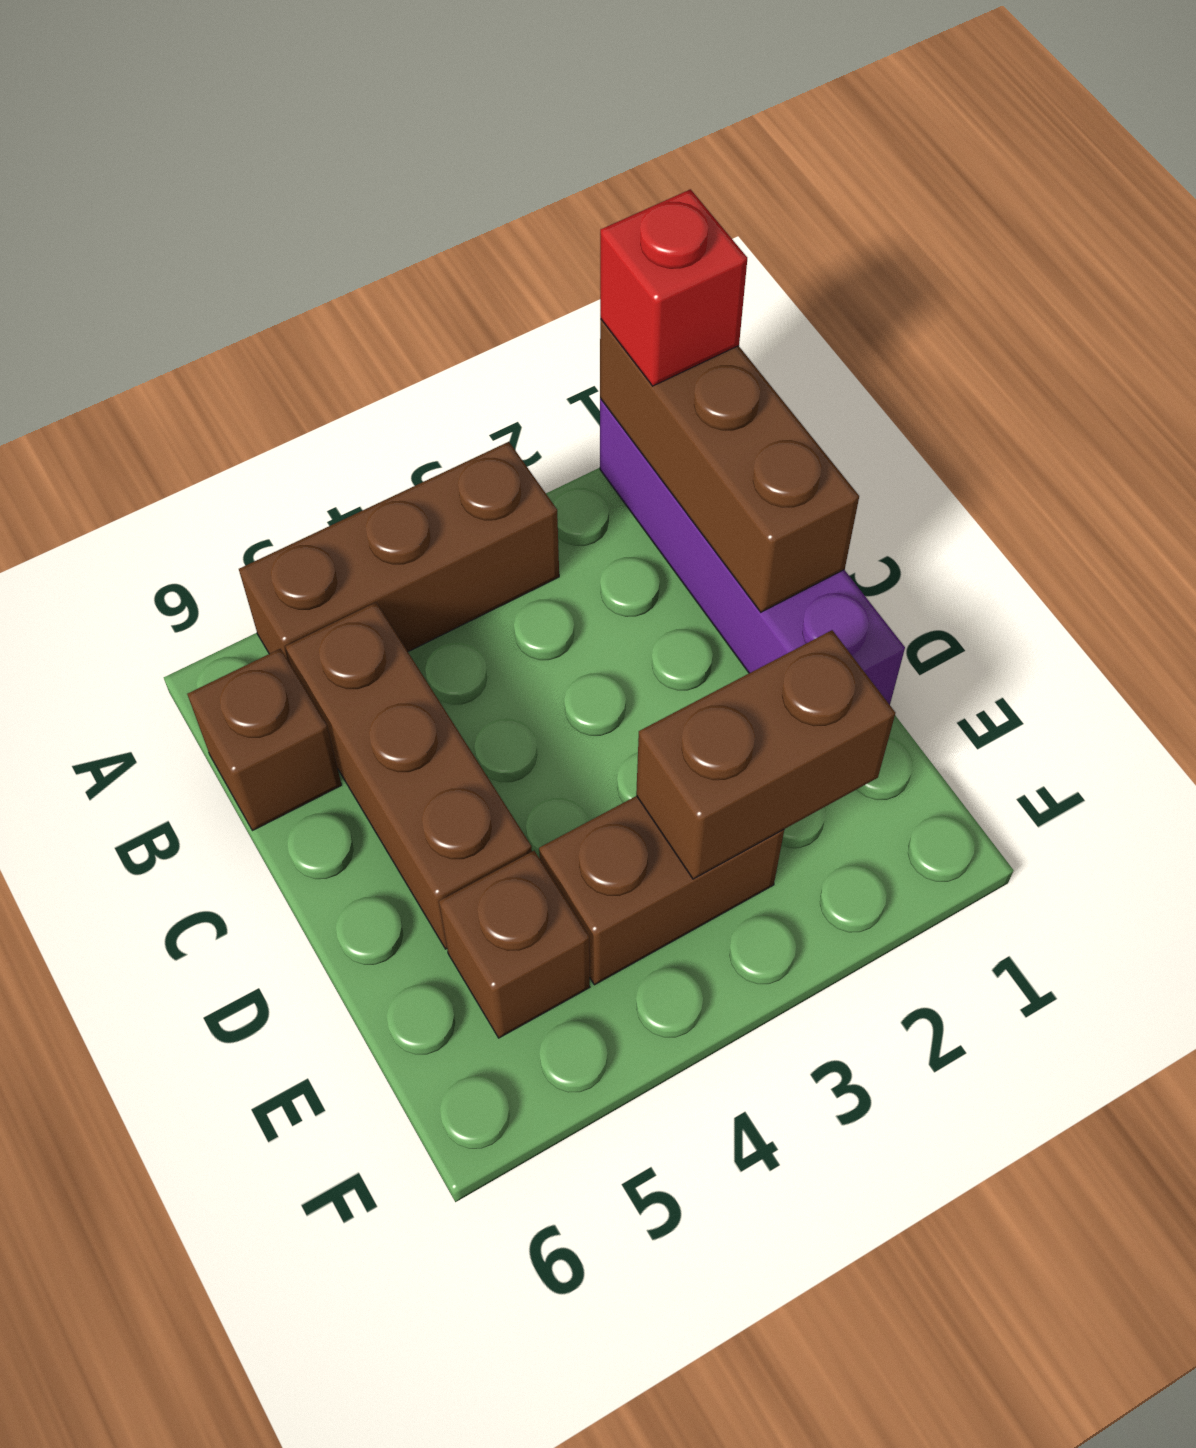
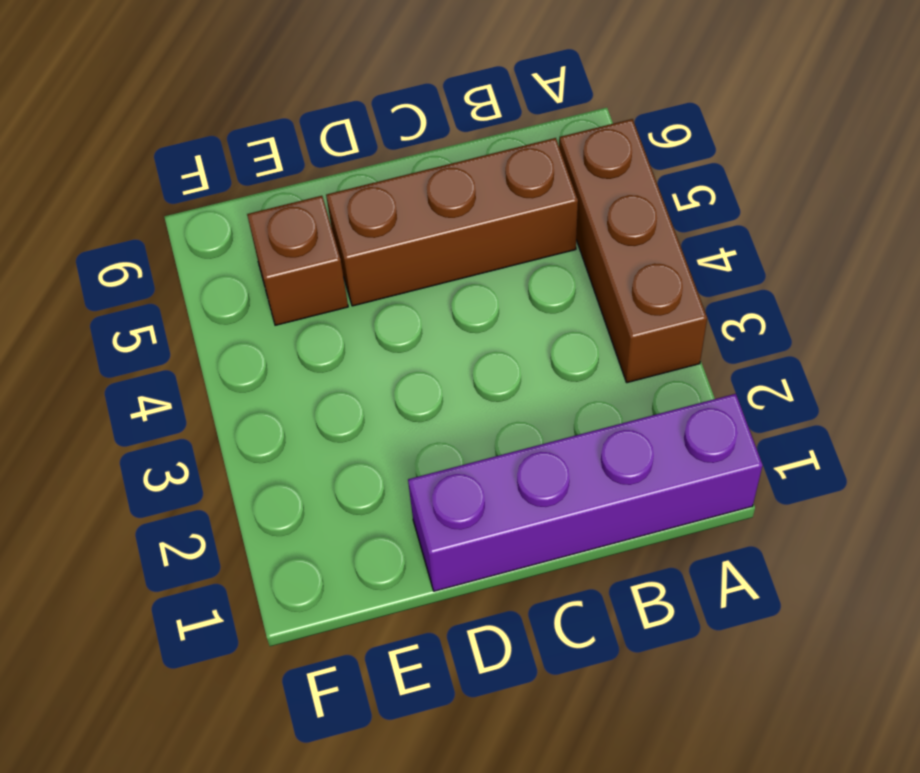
none -> brown 1x1 brick [187,649,342,831]
none -> brown 1x2 brick [539,796,784,985]

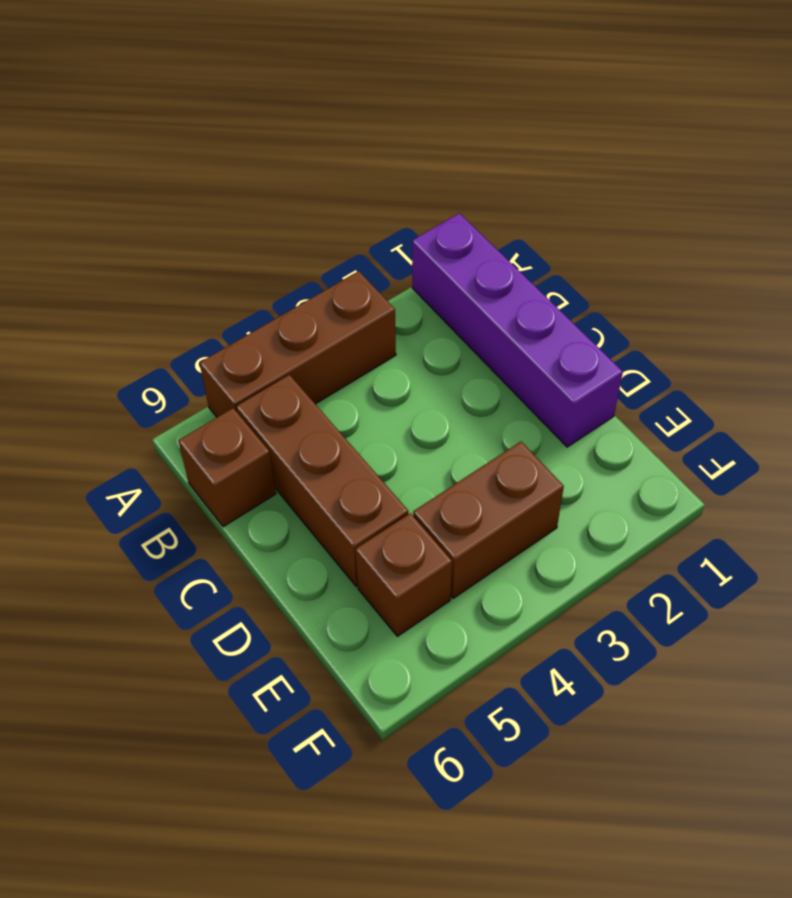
none -> brown 1x3 brick [600,319,859,612]
none -> brown 1x2 brick [636,630,895,879]

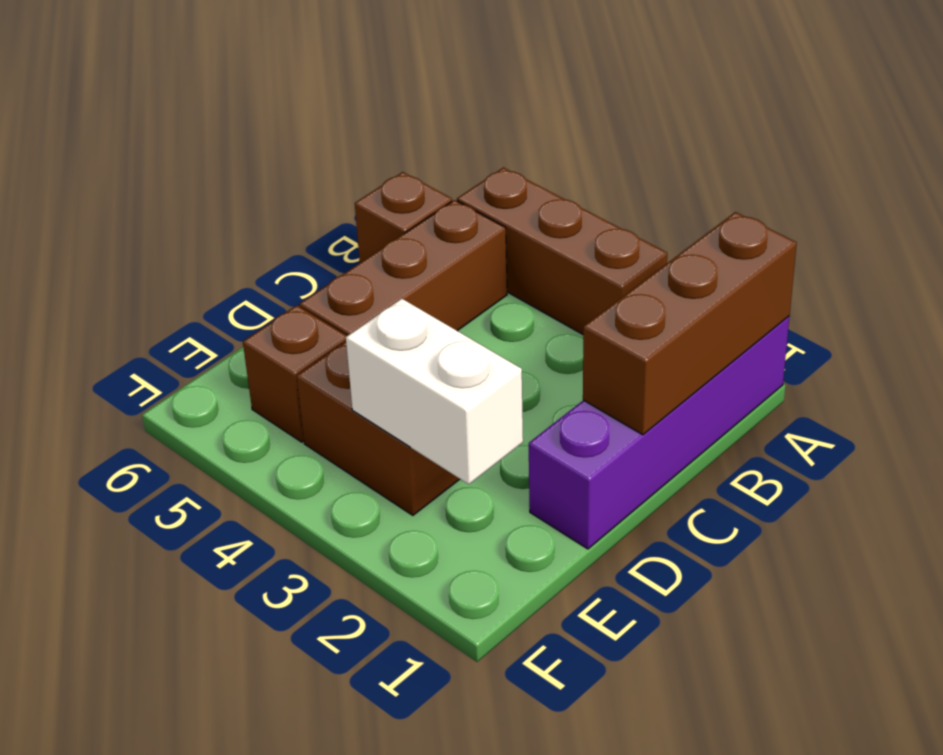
white 1x2 brick [346,299,523,484] -> brown 1x2 brick [636,630,895,879]
none -> red 1x1 brick [600,189,747,386]

